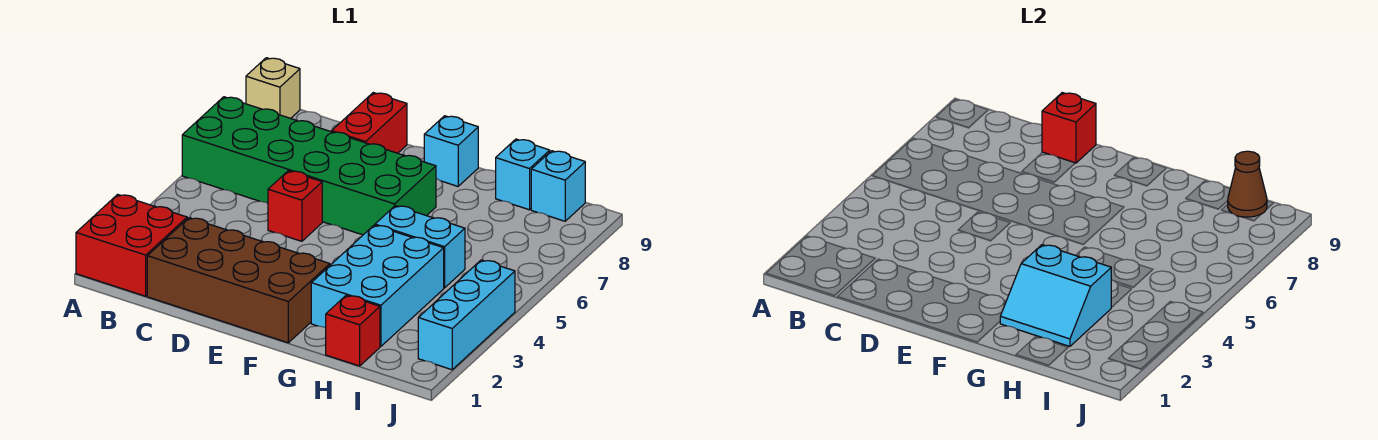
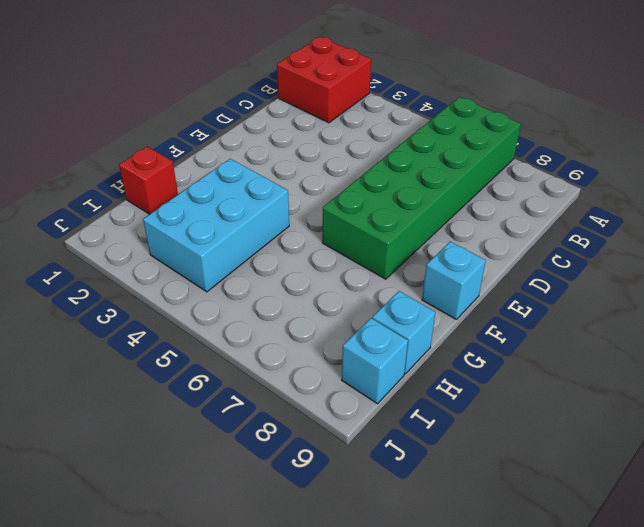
cyan 2x3 brick [143,159,289,292] -> cyan 2x3 brick turned to [311,225,444,346]
none -> tan 1x1 brick [246,58,300,118]
none -> brown 2x4 brick [147,218,330,343]
none -> red 1x1 brick [268,171,322,241]

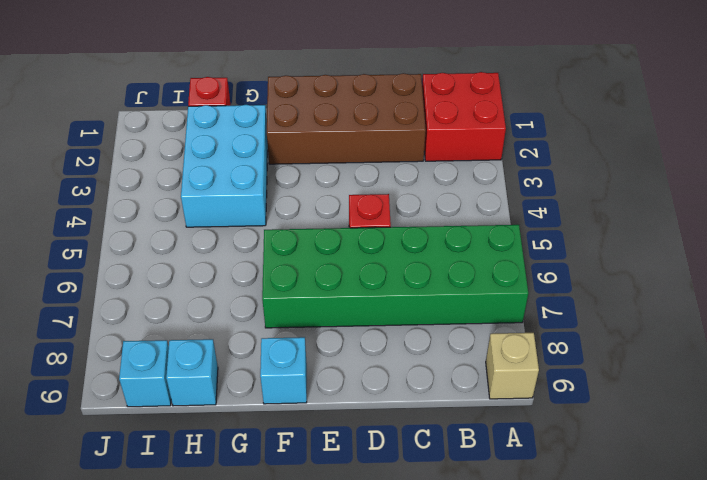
none -> red 1x2 brick [332,93,407,153]
none -> cyan 1x2 brick [375,206,465,288]
none -> cyan 1x3 brick [418,260,515,370]

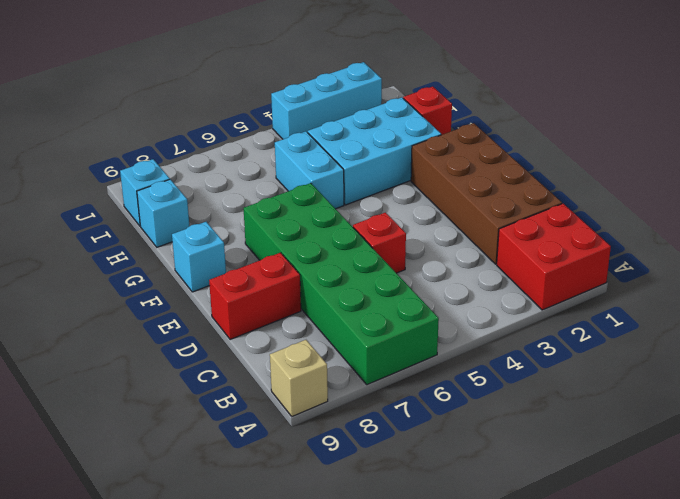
none -> red 1x1 brick [1042,93,1096,163]
none -> cyan 2x2 slope [1000,245,1111,346]
none -> brown 1x1 cone [1228,151,1267,217]

